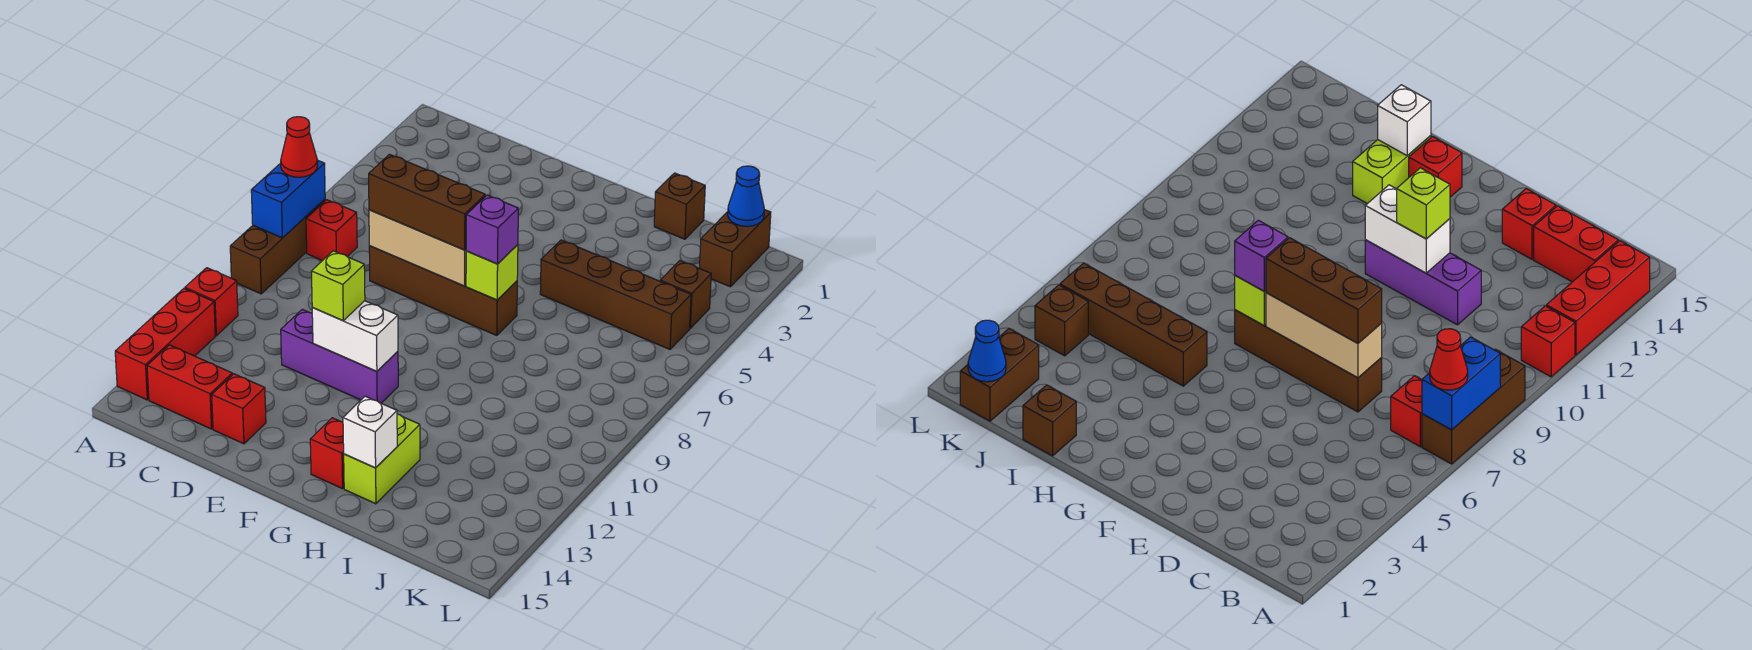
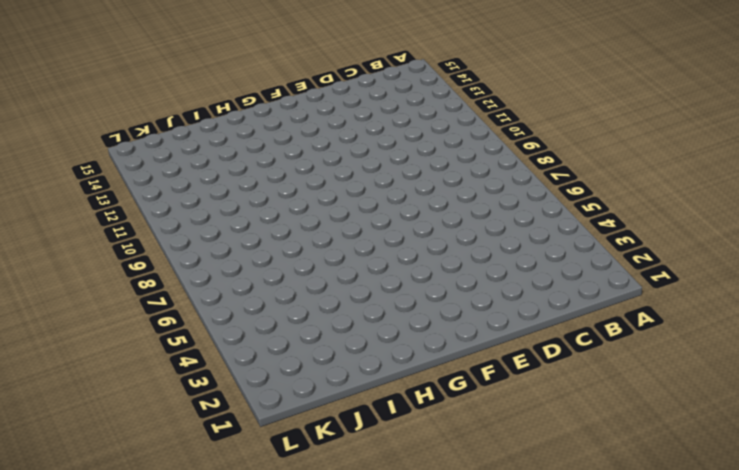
none -> brown 1x3 brick [230,199,325,294]
none -> red 1x1 brick [185,268,238,336]
none -> red 1x3 brick [115,289,215,400]

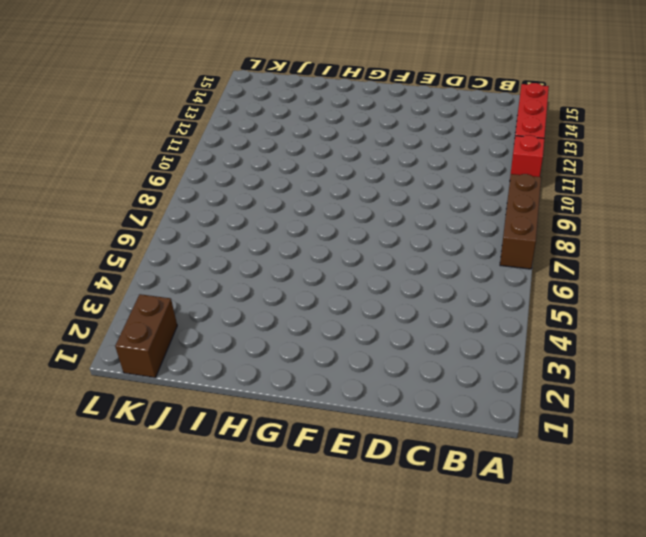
none -> red 1x1 brick [306,200,357,261]
none -> red 1x2 brick [147,345,232,429]
none -> brown 1x4 brick [369,246,517,335]

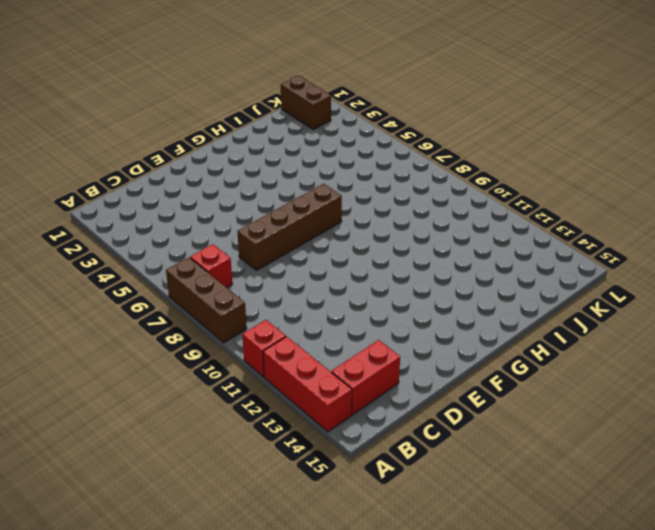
none -> purple 1x3 brick [281,309,398,403]
none -> red 1x1 brick [212,374,266,444]
none -> red 1x1 brick [310,418,344,489]

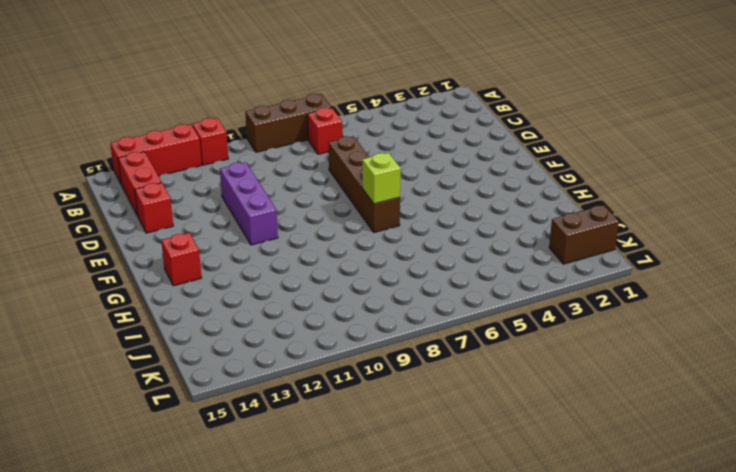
none -> brown 1x4 brick [540,240,691,349]
none -> lime 1x2 brick [344,414,420,504]
none -> brown 1x1 brick [654,173,705,239]

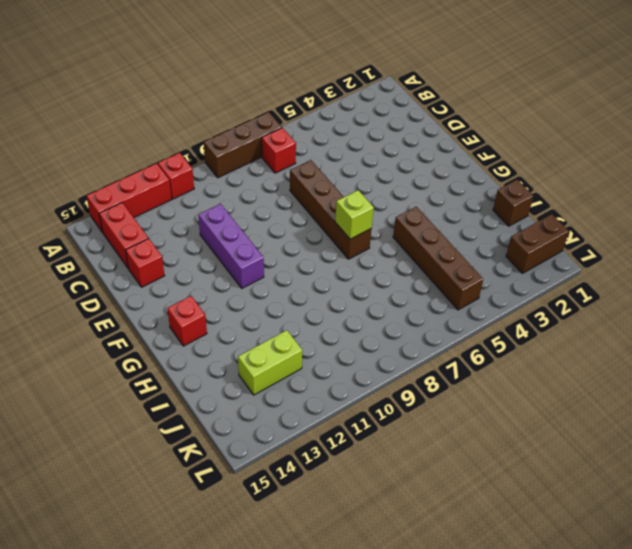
lime 1x2 brick [238,330,302,395] -> lime 1x2 brick moved to [344,414,420,504]
none -> brown 1x1 brick [660,261,711,328]
none -> blue 1x2 brick [251,160,325,238]
none -> tan 1x3 brick [369,210,466,286]

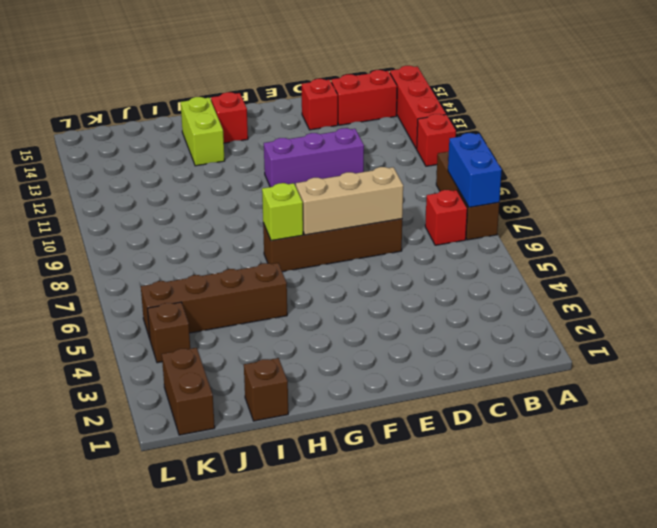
none -> white 1x2 brick [312,301,398,371]
none -> white 1x1 brick [343,396,397,468]
none -> blue 1x1 cone [728,166,764,227]

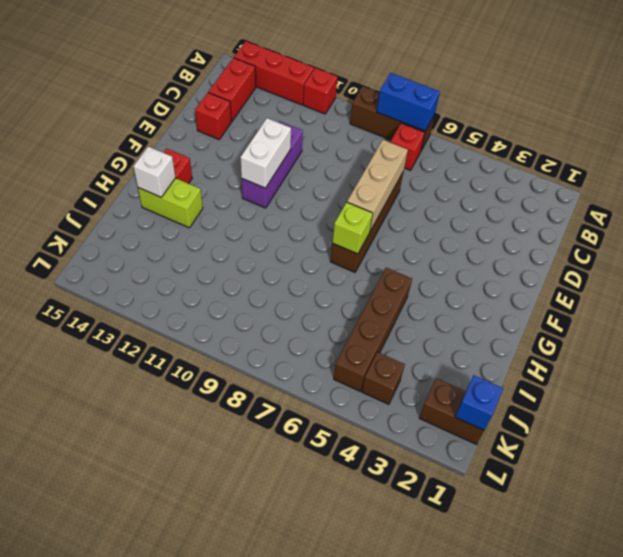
blue 1x1 brick [455,375,503,430] -> blue 1x1 cone [728,166,764,227]
none -> brown 1x1 brick [654,173,705,239]
none -> red 1x1 cone [281,117,317,177]
none -> brown 1x3 brick [369,154,485,250]

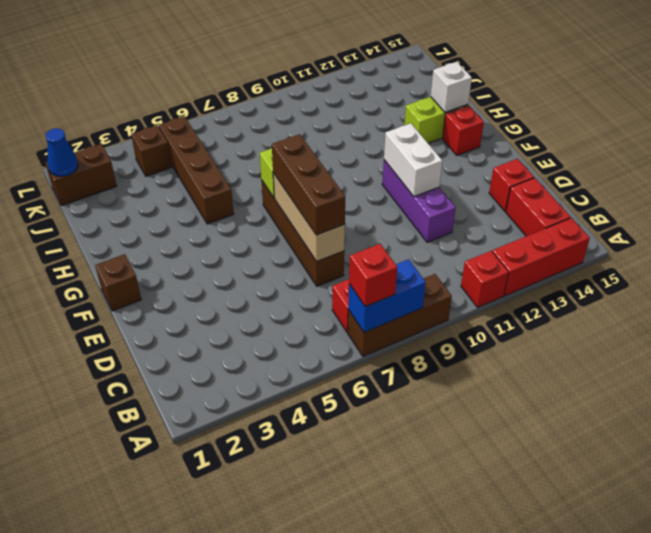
red 1x1 brick [349,244,397,306] -> red 1x1 cone [281,117,317,177]
brown 1x1 brick [95,254,141,311] -> brown 1x1 brick moved to [654,173,705,239]
none -> lime 1x1 brick [311,251,365,321]
none -> purple 1x1 brick [466,195,518,264]

